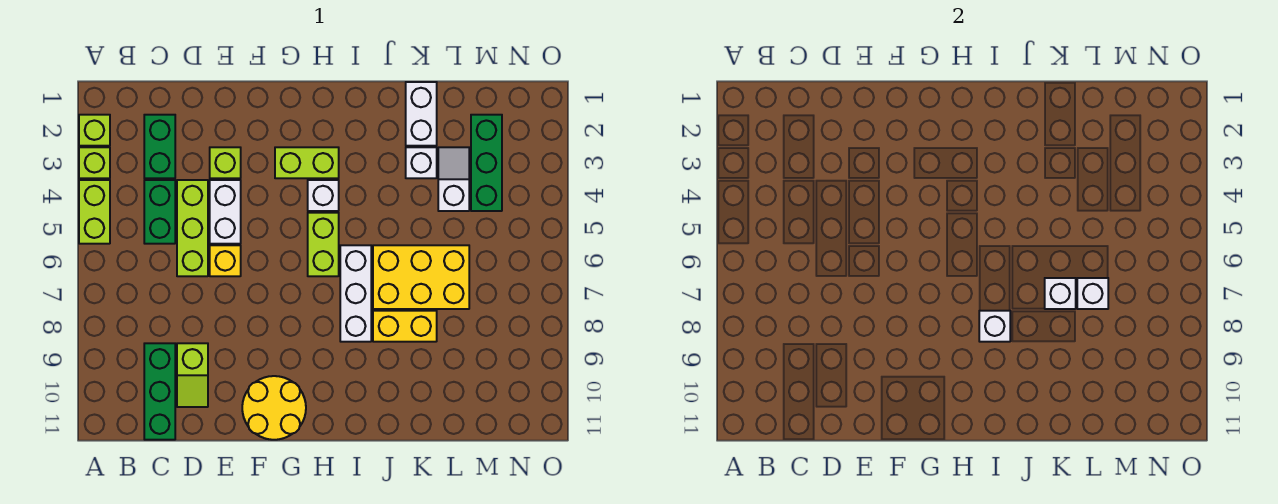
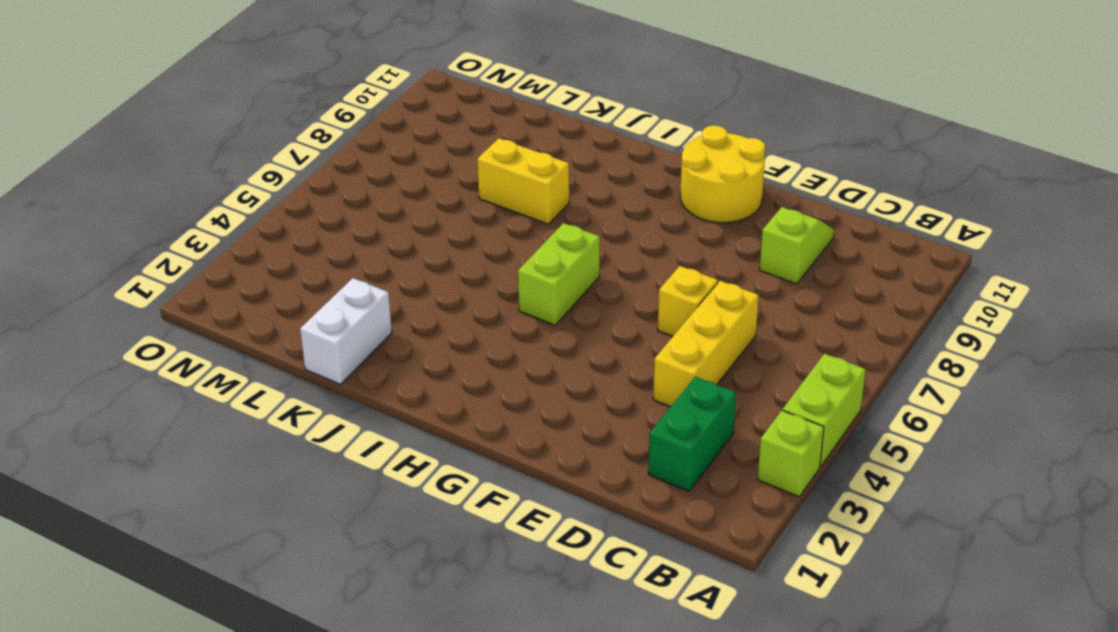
yellow 1x3 brick [653,281,759,407] -> lime 1x3 brick [177,180,208,276]
none -> lime 1x1 brick [79,115,110,146]
none -> green 1x2 brick [144,180,175,244]
none -> green 1x3 brick [144,343,175,440]

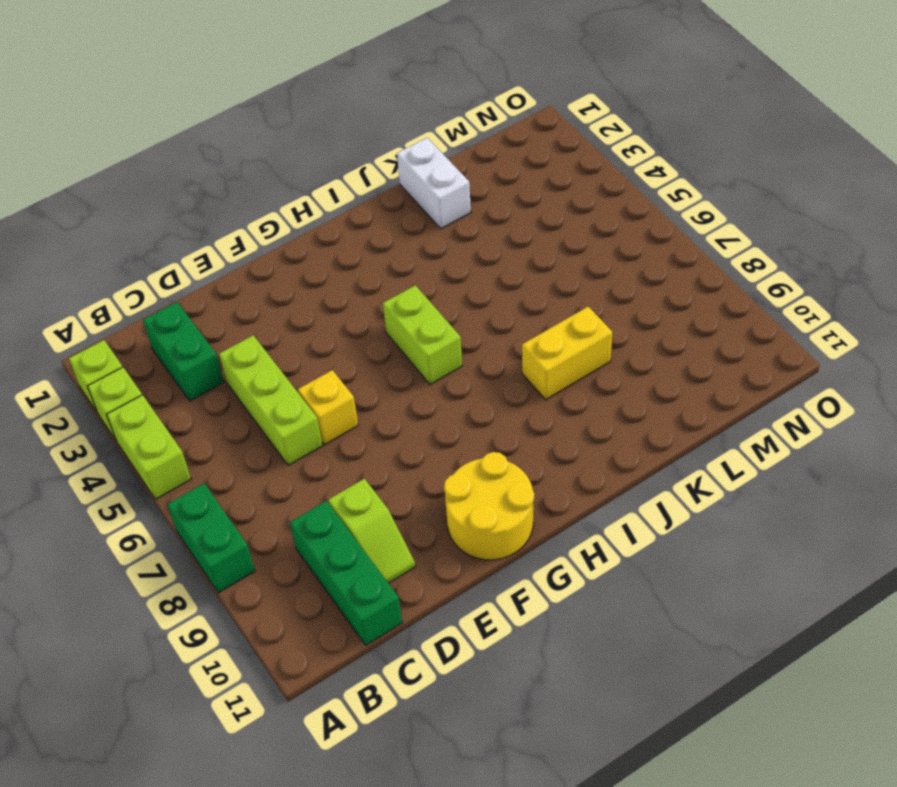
green 1x2 brick [167,483,255,593] -> green 1x2 brick moved to [144,180,175,244]
none -> lime 1x1 brick [210,147,241,178]
none -> white 1x2 brick [210,180,241,244]
none -> lime 1x2 brick [275,147,339,178]

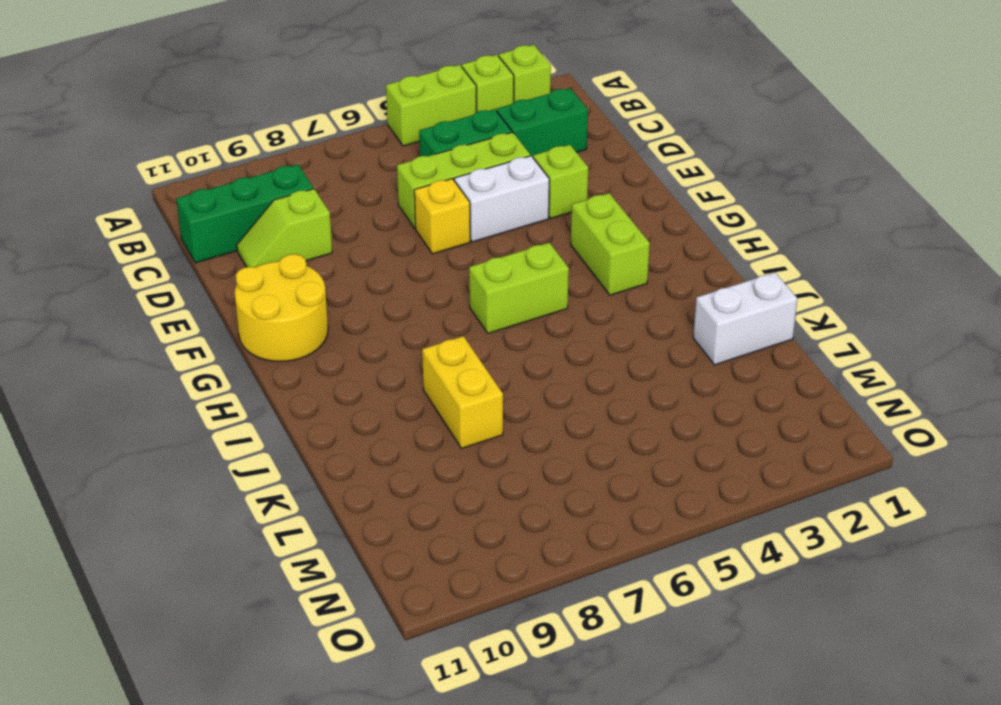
none -> white 1x1 brick [308,180,339,211]
none -> white 1x3 brick [340,245,371,342]
none -> yellow 2x3 brick [373,245,469,309]

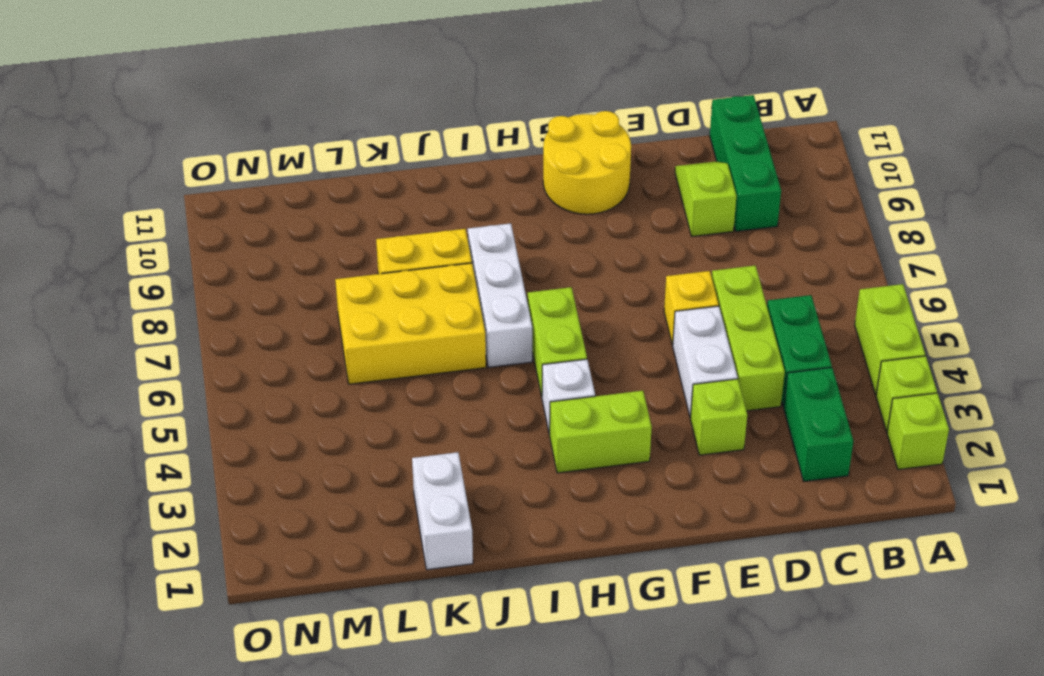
none -> white 1x1 brick [406,147,437,178]
none -> white 1x2 slope [438,147,469,211]
none -> green 1x3 brick [471,115,502,211]

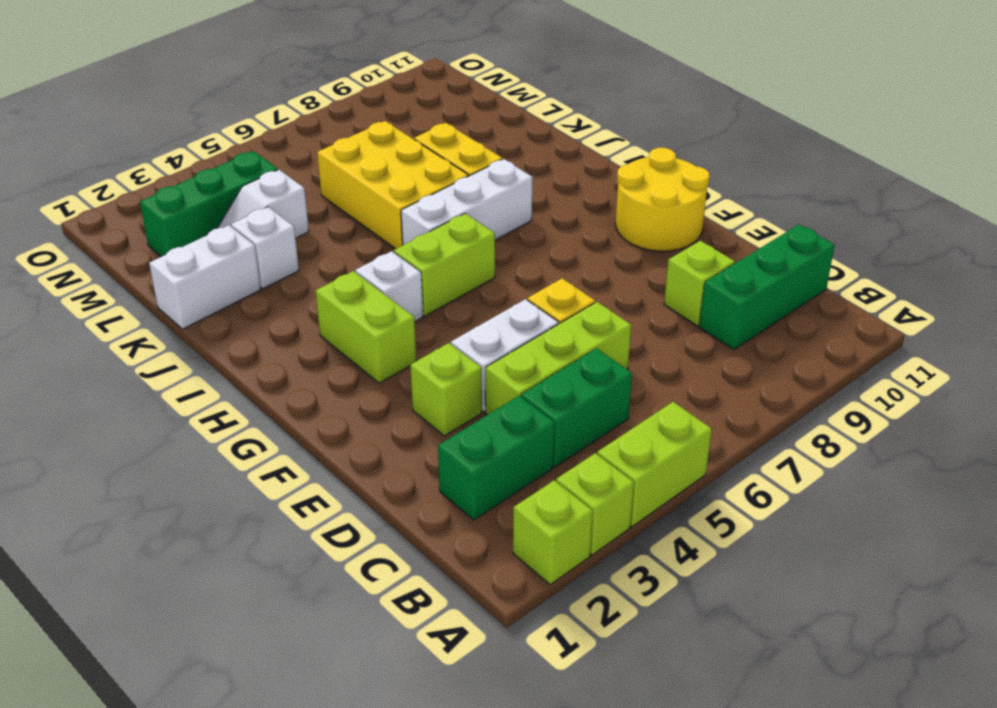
none -> white 1x1 brick [979,311,1010,342]
none -> white 1x1 brick [1045,278,1076,309]
none -> white 1x1 brick [1077,278,1108,309]

